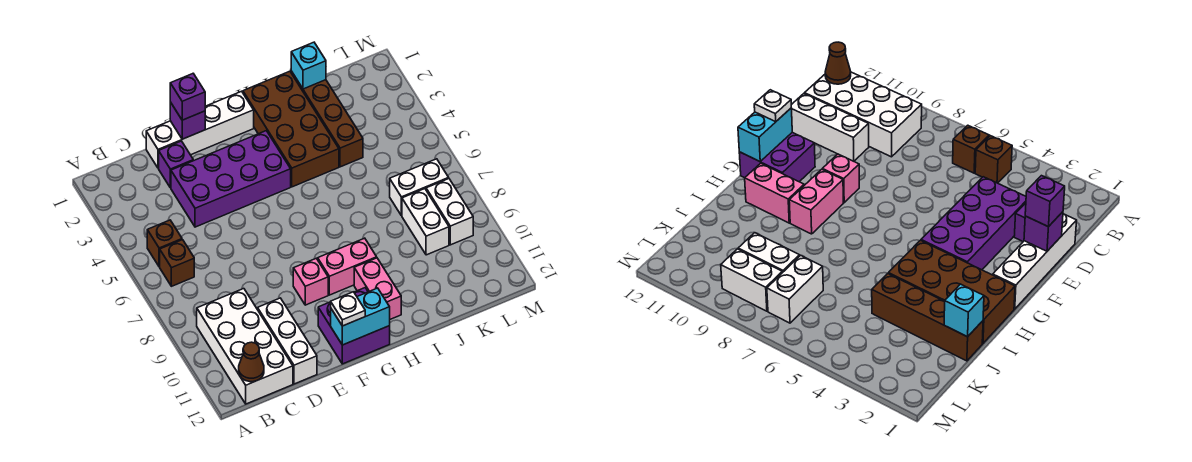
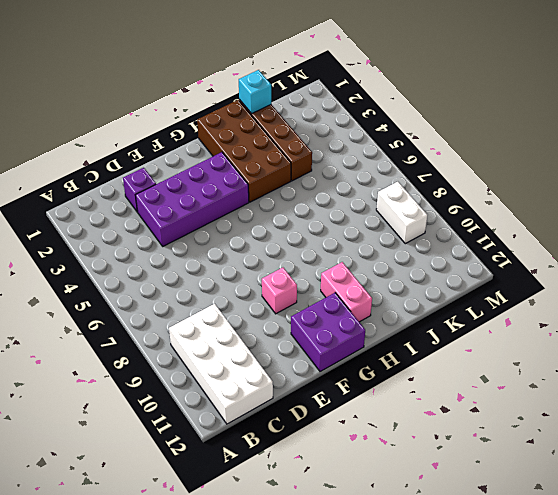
none -> brown 1x1 brick [147,220,182,267]
none -> brown 1x1 brick [160,240,194,286]
none -> white 1x4 brick [146,91,254,168]

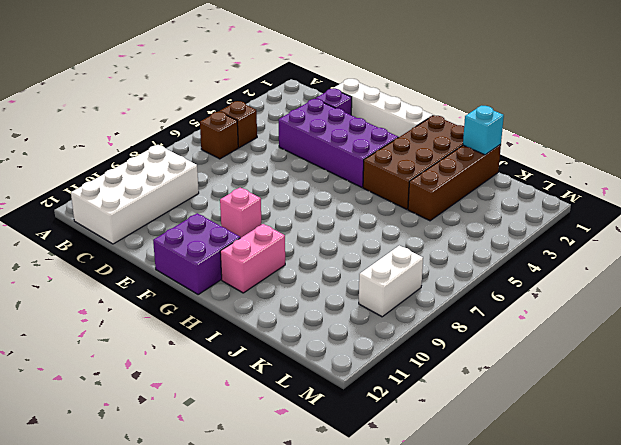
none -> white 1x3 brick [258,298,317,384]
none -> pink 1x2 brick [318,238,377,295]
none -> white 1x2 brick [390,159,449,216]

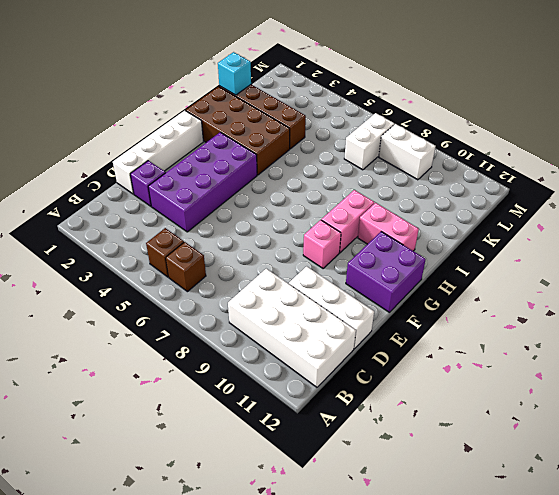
none -> white 1x2 brick [402,189,449,255]
none -> brown 1x1 cone [239,342,264,382]
none -> purple 1x1 brick [170,102,205,139]

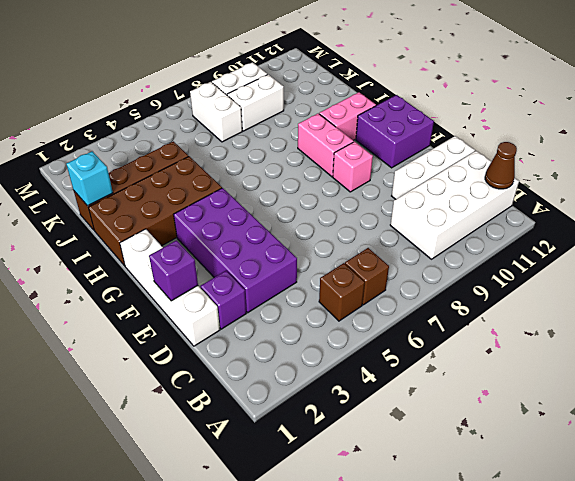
none -> cyan 1x2 brick [331,288,390,345]
none -> purple 1x1 brick [170,74,205,120]
none -> white 1x1 plate [331,292,365,326]

